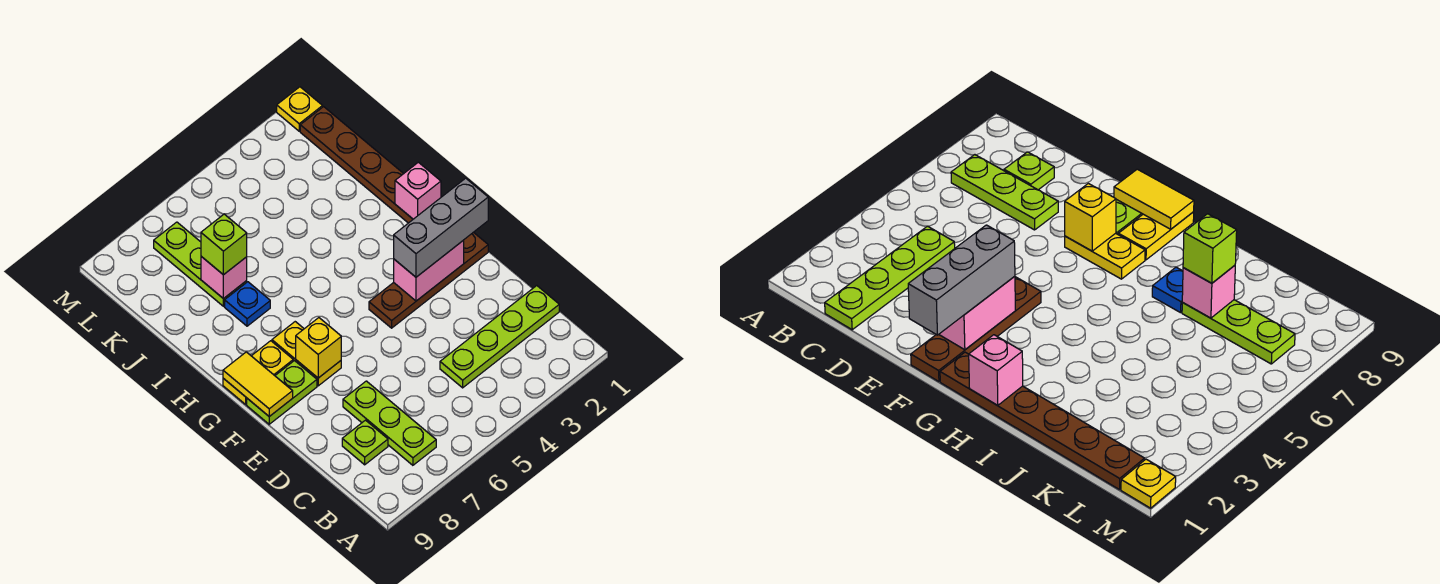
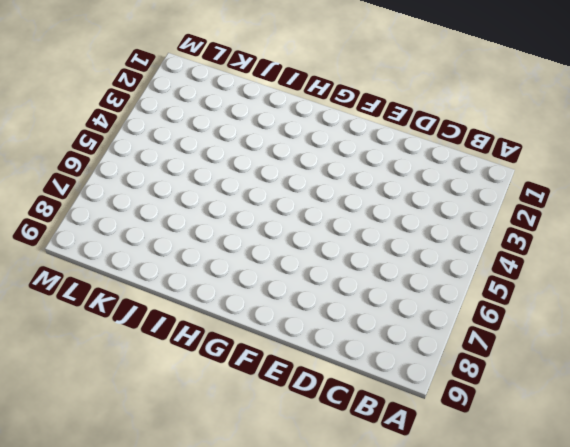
none -> lime 1x3 plate [343,381,436,465]
none -> lime 1x4 plate [440,286,559,388]
none -> lime 1x1 plate [342,420,388,465]

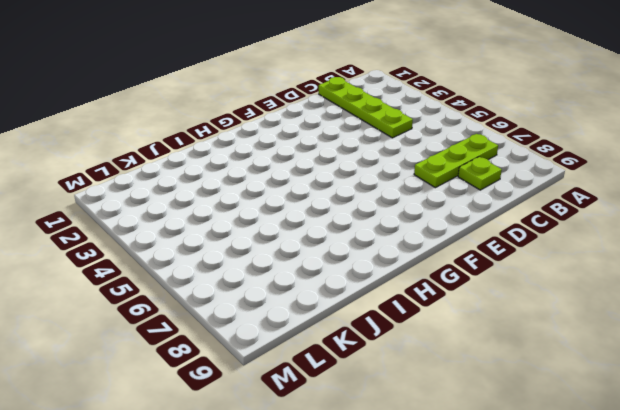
none -> brown 1x4 plate [369,232,488,328]
none -> yellow 1x2 plate [272,322,341,386]
none -> lime 1x2 plate [247,361,317,424]

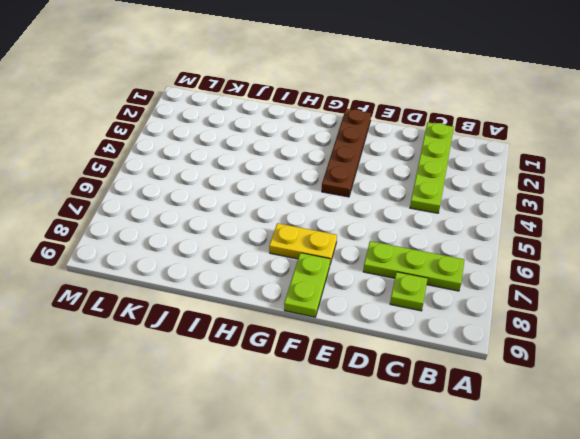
none -> brown 1x6 plate [300,107,413,223]
none -> yellow 1x2 plate [223,341,293,404]
none -> blue 1x1 plate [225,282,270,326]

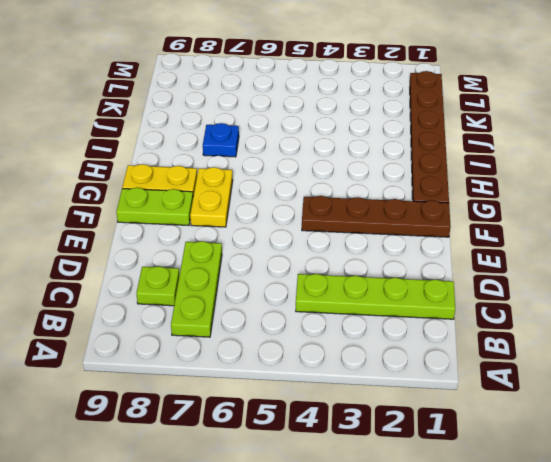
none -> lime 1x3 plate [154,222,247,306]
none -> yellow 1x1 plate [277,87,323,131]
none -> pink 1x2 brick [394,240,464,301]

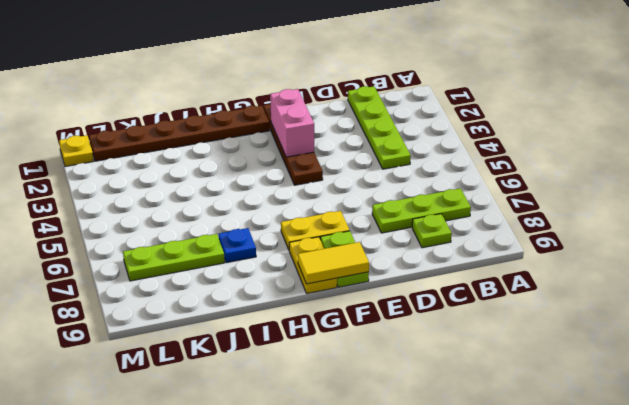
none -> yellow 1x1 brick [296,318,341,378]
none -> pink 1x1 brick [395,162,441,219]
none -> pink 1x1 brick [201,256,247,299]

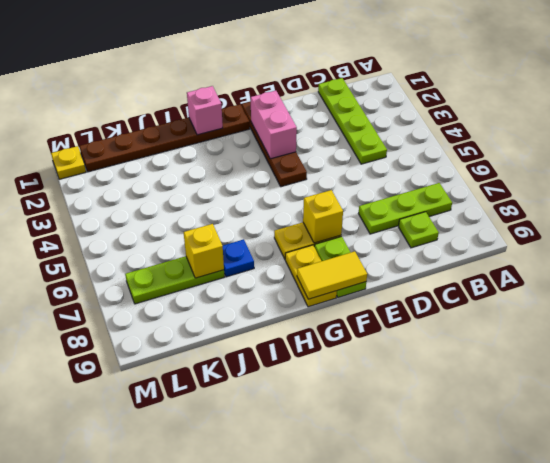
yellow 1x1 brick [184,224,224,278] -> pink 1x1 brick [201,256,247,299]
none -> grey 1x3 brick [394,178,488,277]
none -> lime 1x1 brick [201,214,247,275]

